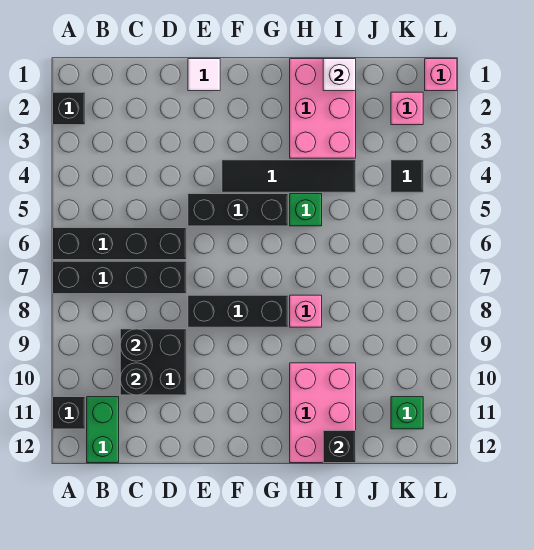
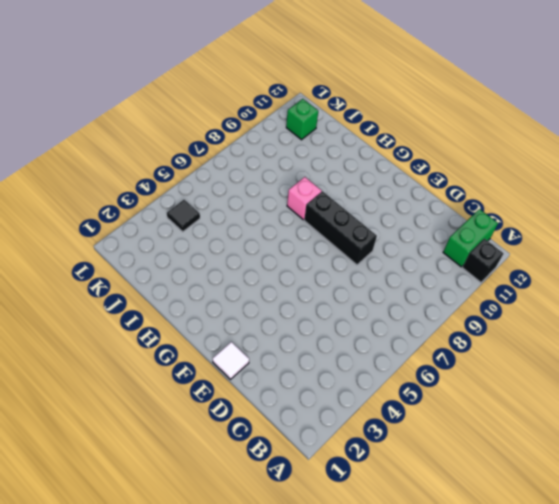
none -> black 1x1 brick [53,92,85,125]
none -> black 1x4 brick [53,228,186,260]
none -> black 1x4 brick [53,261,186,294]

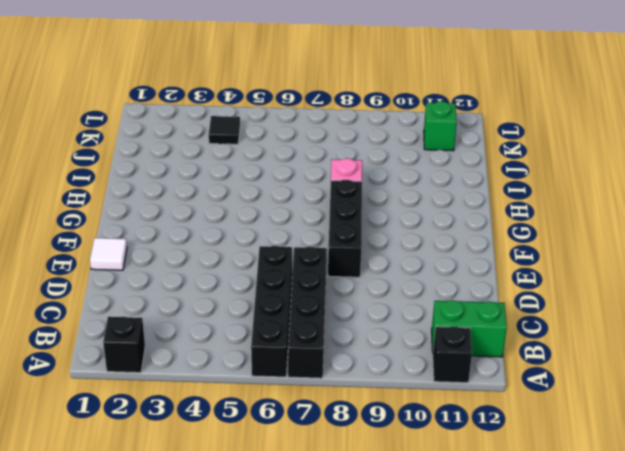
none -> black 2x2 brick [120,329,186,395]
none -> black 1x3 brick [188,194,288,226]
none -> black 1x4 tile [222,160,356,192]

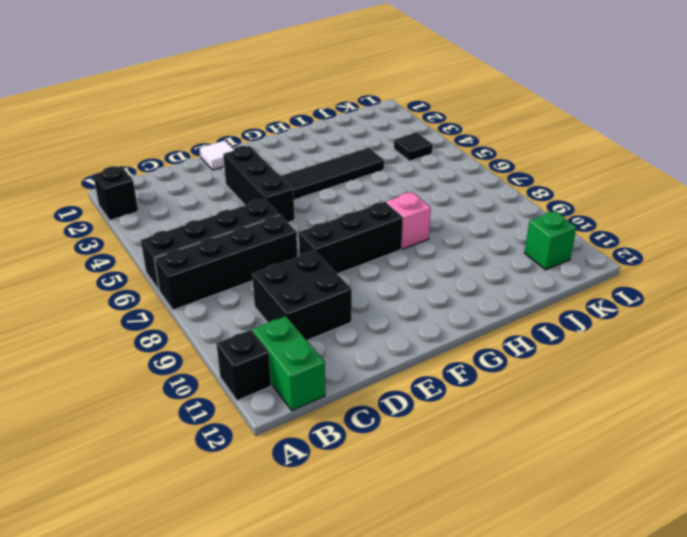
black 1x3 brick [223,146,295,223] -> black 1x3 brick turned to [188,194,288,226]
none -> pink 2x3 brick [290,59,356,158]
none -> green 1x1 brick [290,194,322,226]
none -> pink 2x3 brick [290,363,356,463]

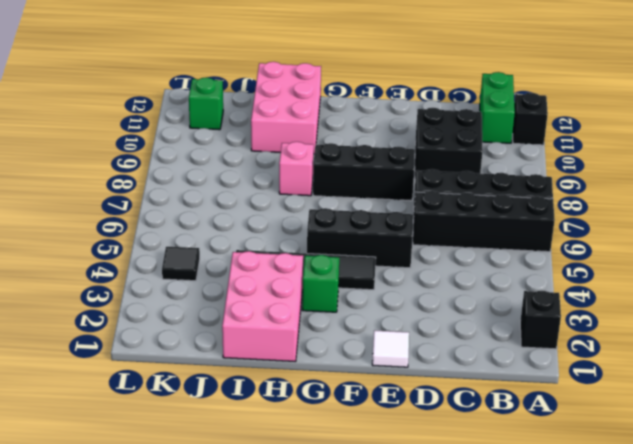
green 1x1 brick [302,255,339,312] -> green 1x1 brick moved to [290,194,322,226]
none -> pink 1x1 brick [391,92,423,125]
none -> pink 1x1 brick [425,59,457,91]
none -> black 1x1 round brick [120,329,153,361]

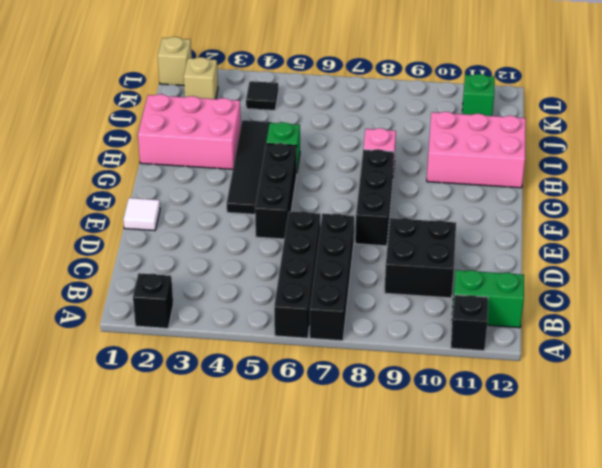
tan 1x1 brick [184,57,218,99] -> pink 1x1 brick [391,92,423,125]
tan 1x1 brick [158,37,192,85] -> pink 1x1 brick [425,59,457,91]
none -> black 1x1 round brick [120,329,153,361]
none -> black 1x1 round brick [120,363,153,395]
none -> white 1x1 brick [323,59,356,91]

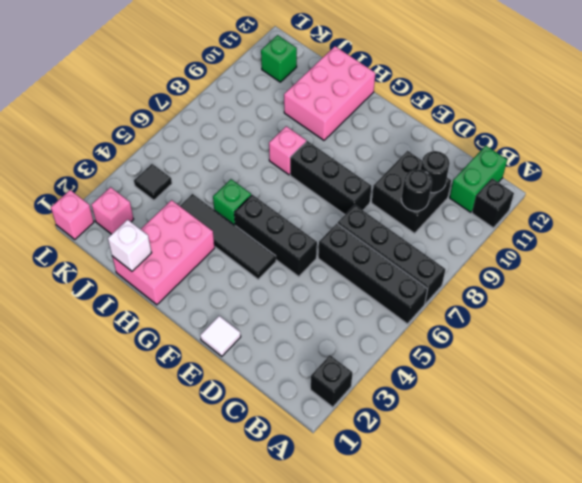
none -> black 1x1 brick [323,431,356,463]

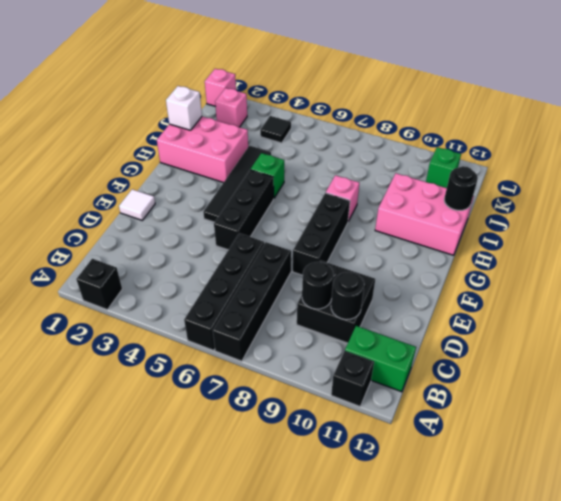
black 1x1 round brick [444,166,478,210] -> black 1x1 brick [323,431,356,463]

